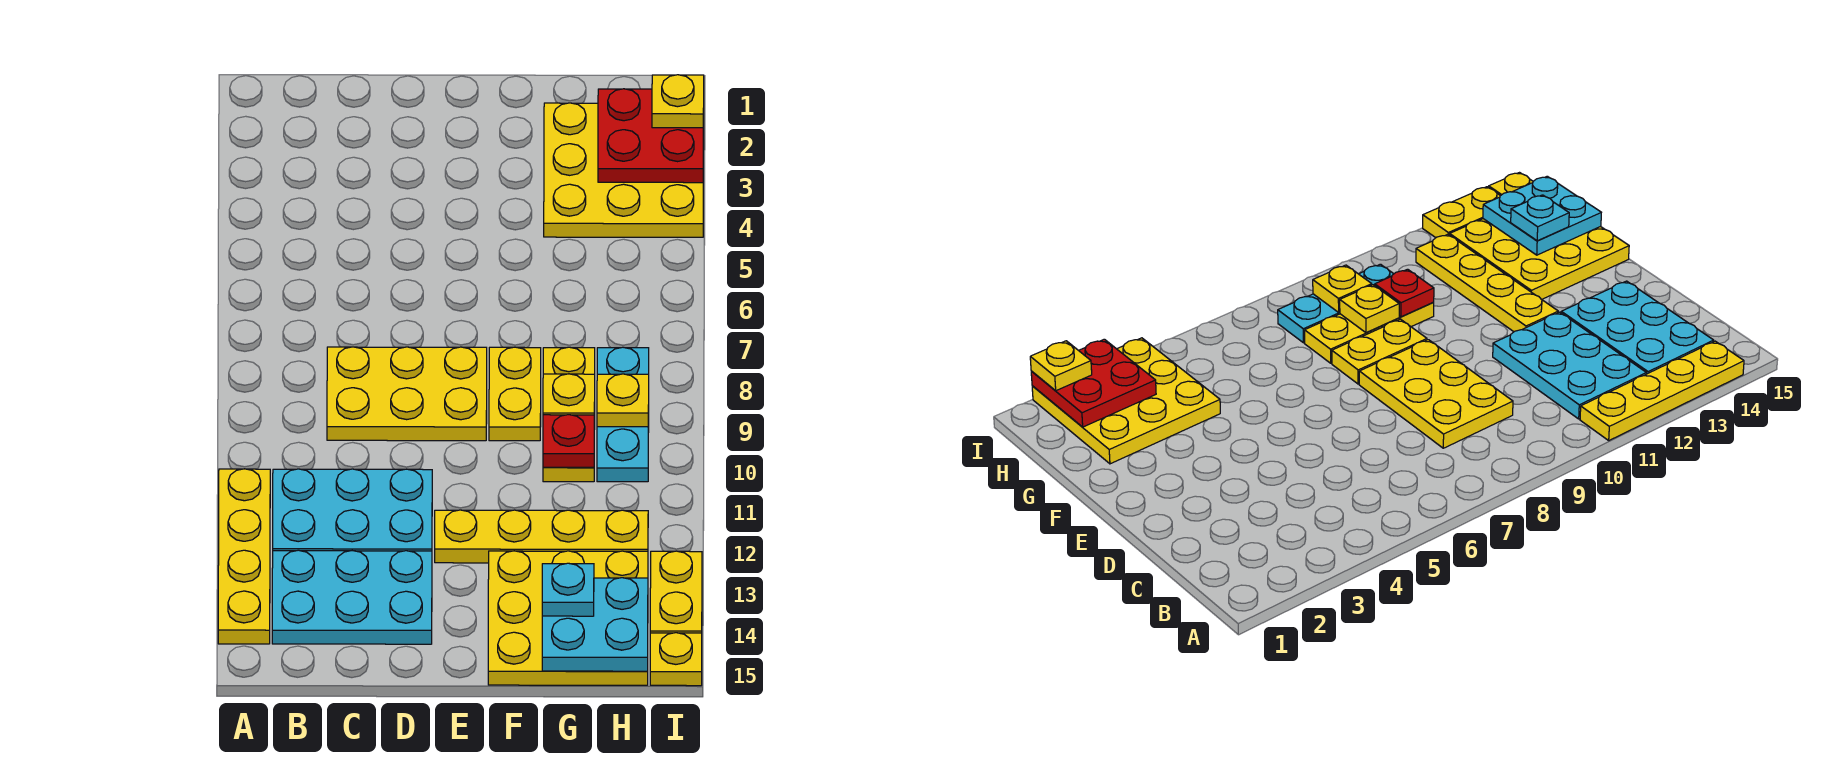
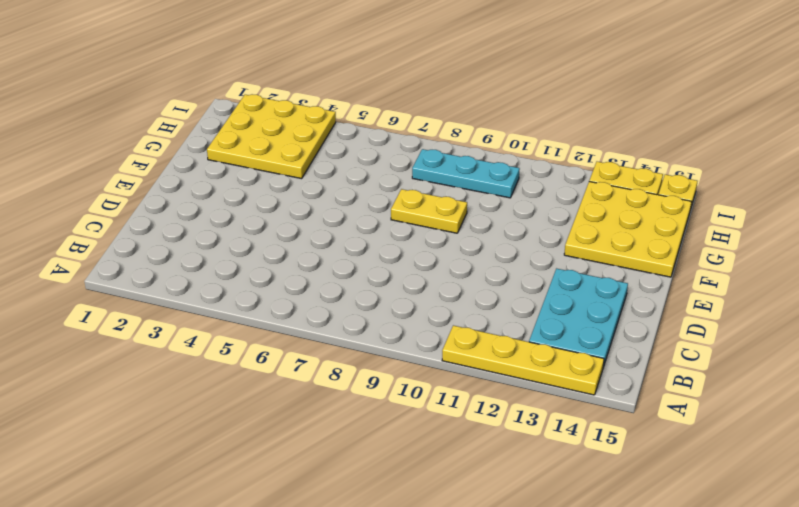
none -> cyan 2x3 plate [273,469,432,551]
none -> yellow 2x3 plate [327,347,487,441]
none -> yellow 1x4 plate [435,510,648,563]

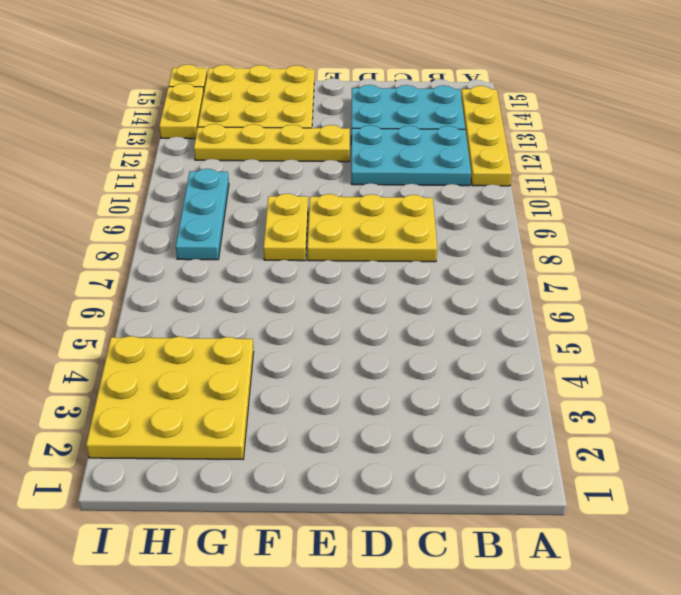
none -> yellow 1x3 plate [543,347,595,482]
none -> yellow 1x1 plate [543,374,595,415]
none -> red 1x1 plate [543,415,594,467]

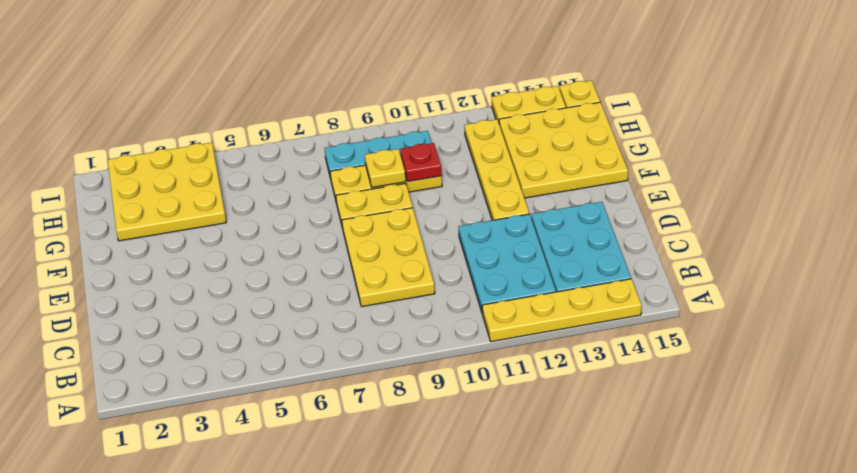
none -> cyan 2x2 plate [542,578,648,671]
none -> red 2x2 plate [598,89,704,183]
none -> yellow 1x1 plate [597,374,649,427]

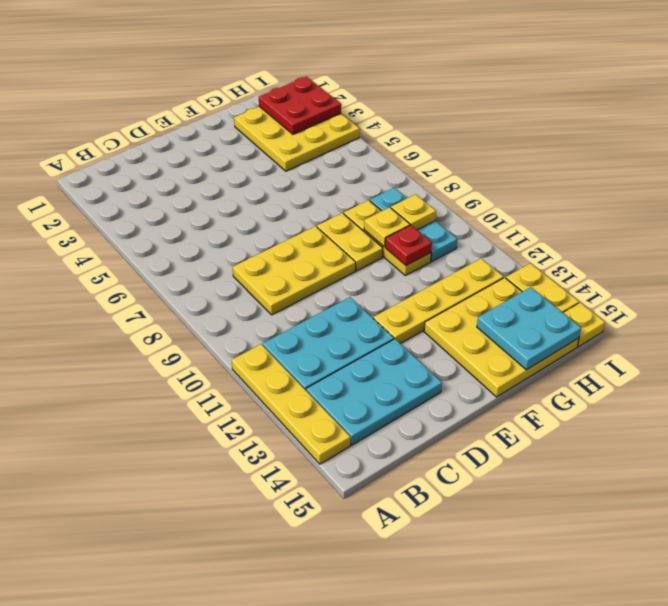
none -> cyan 1x1 plate [542,563,594,616]
none -> yellow 1x1 plate [652,75,704,128]

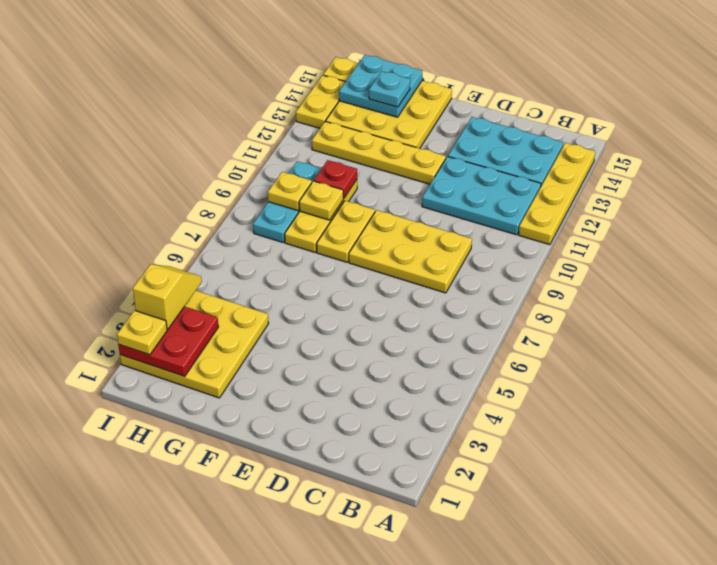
yellow 1x2 slope [133,264,202,329] -> none

